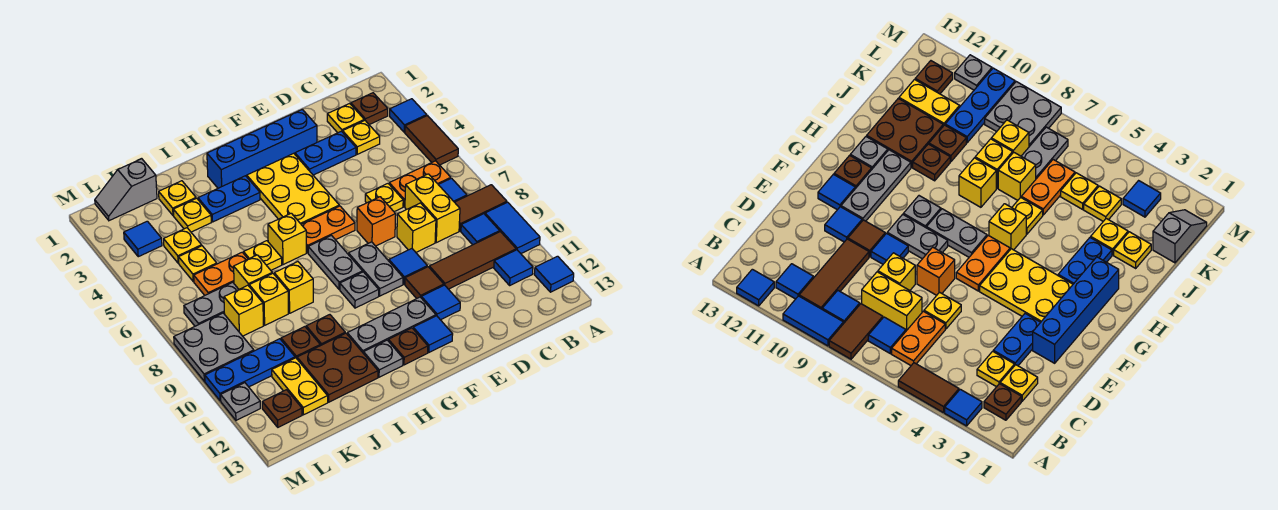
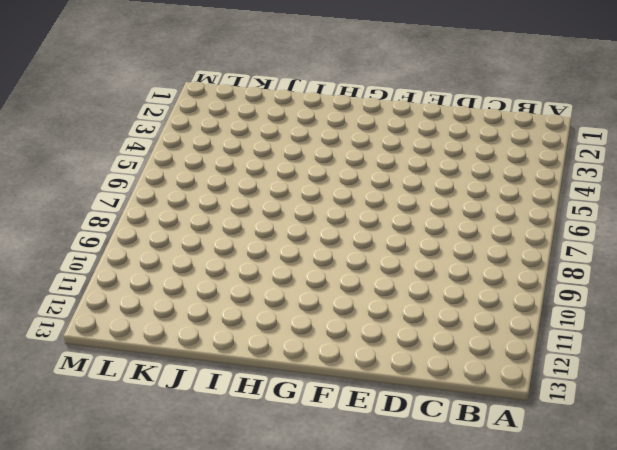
none -> blue 1x1 tile [390,99,427,132]
none -> brown 1x2 tile [405,116,458,165]
none -> brown 1x2 tile [455,185,507,231]
none -> blue 1x2 tile [485,202,540,253]

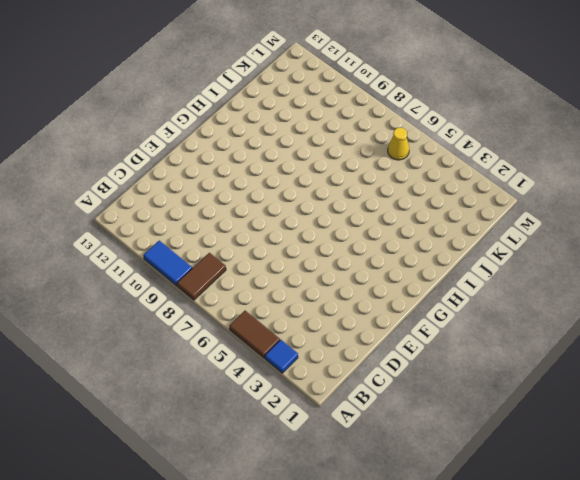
yellow 1x1 cone [388,128,409,160] -> none
none -> blue 1x1 tile [534,256,574,292]
none -> brown 1x1 plate [351,93,388,125]
none -> orange 1x2 plate [389,161,451,207]
none -> blue 1x1 tile [438,178,467,202]

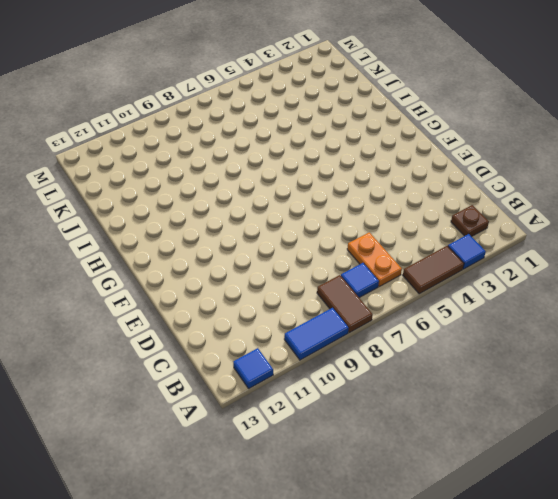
none -> blue 1x1 tile [461,214,500,245]
none -> brown 1x3 tile [429,232,516,289]
none -> blue 1x1 tile [494,250,533,285]
none -> yellow 1x1 plate [327,103,364,133]

